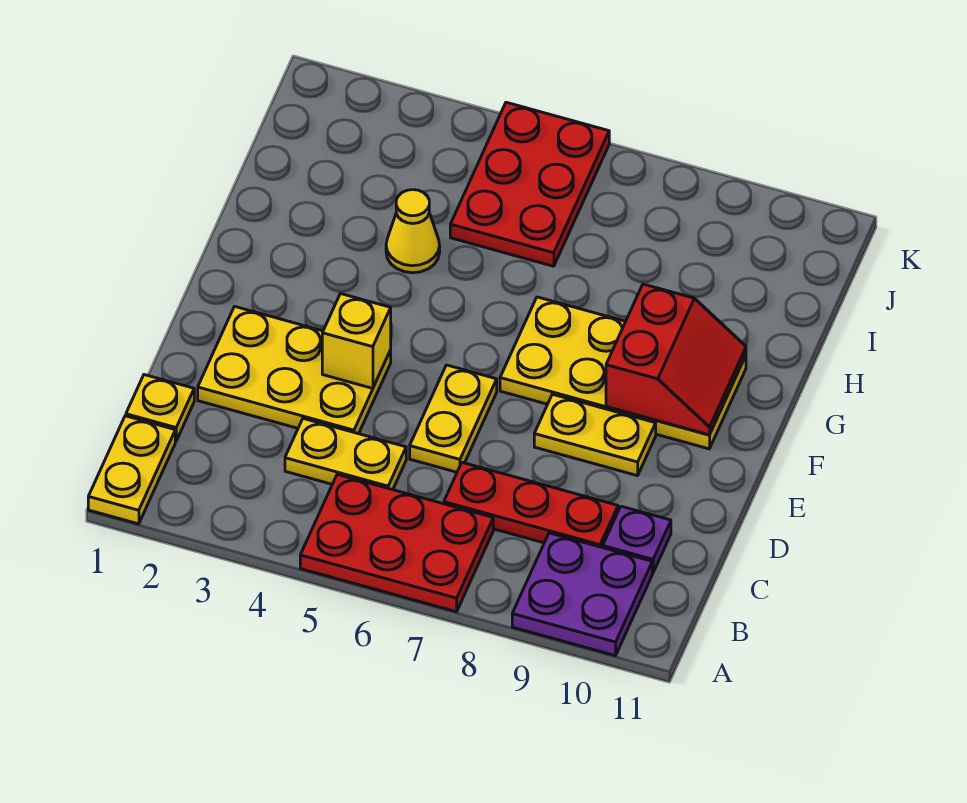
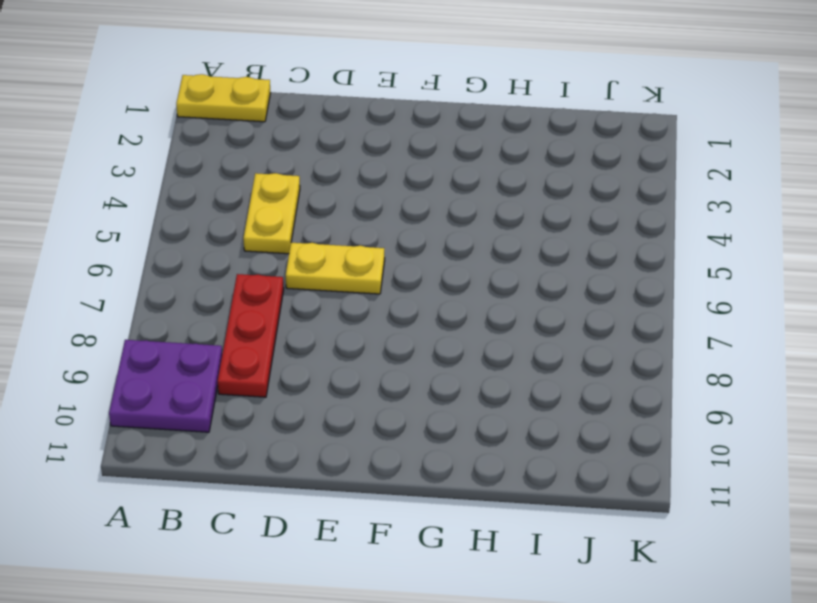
none -> red 2x3 plate [300,474,493,612]
none -> yellow 1x1 plate [126,375,194,441]
none -> purple 1x1 plate [603,506,671,573]

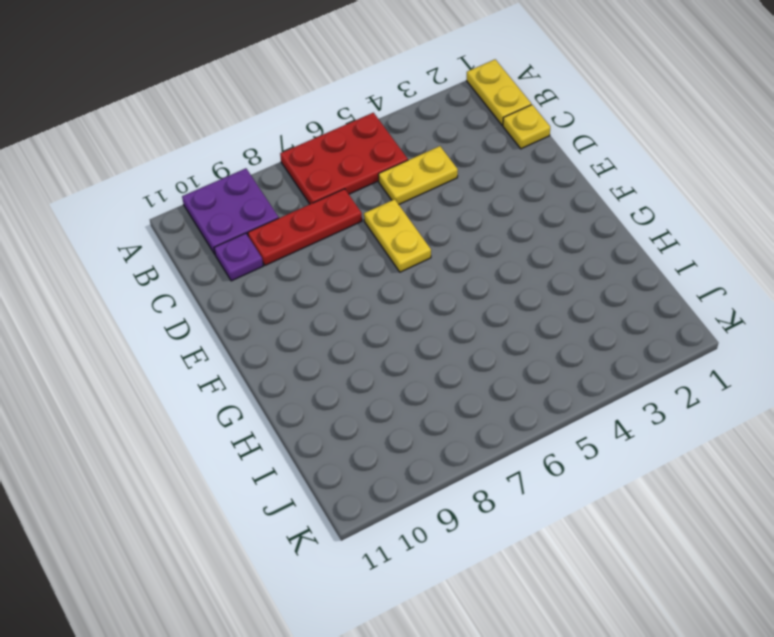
none -> yellow 2x3 plate [198,307,391,434]
none -> yellow 1x2 plate [534,394,656,476]
none -> yellow 2x4 plate [500,297,746,449]

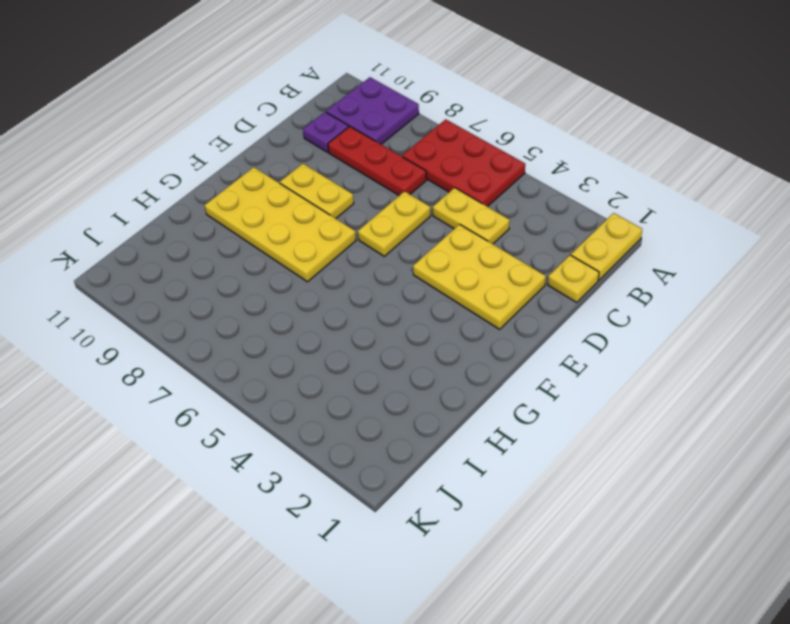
none -> yellow 1x1 cone [386,190,440,273]
none -> red 2x3 plate [450,102,609,266]
none -> yellow 1x1 brick [322,294,391,388]

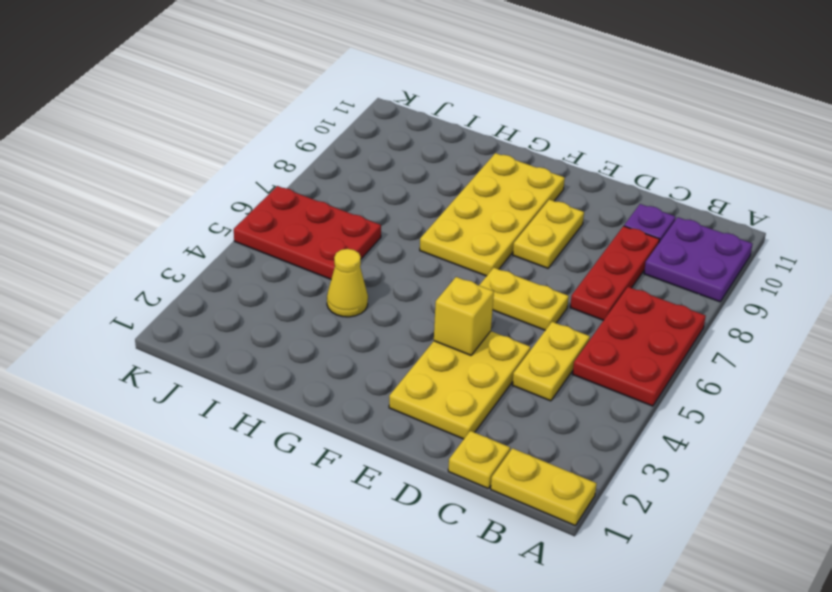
none -> red 2x2 slope [606,284,746,435]

